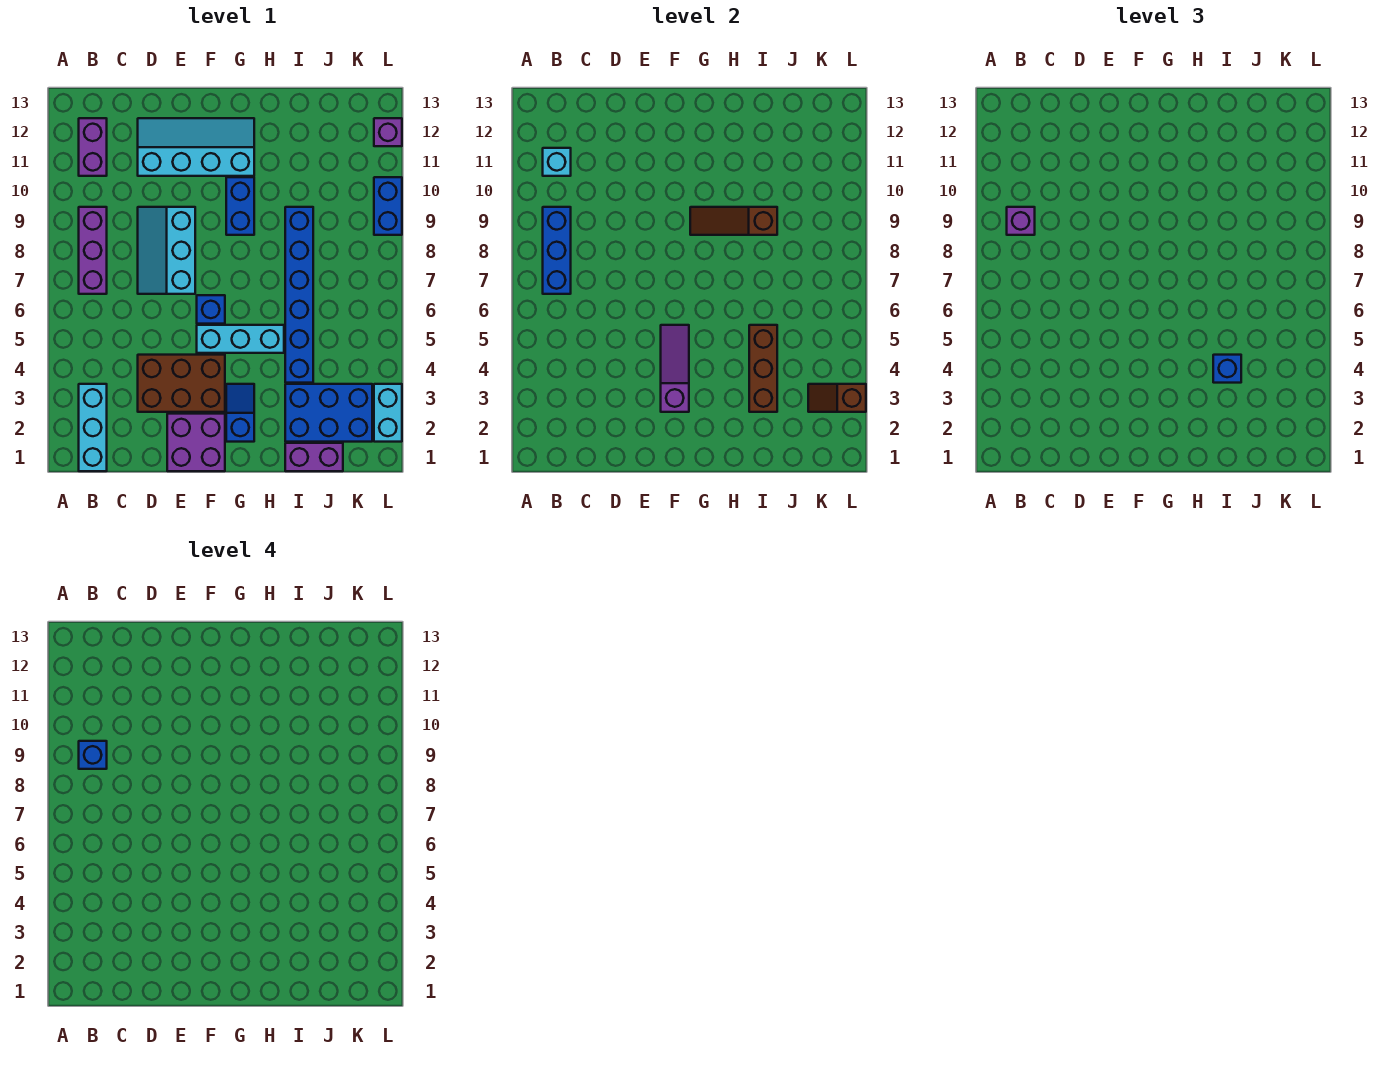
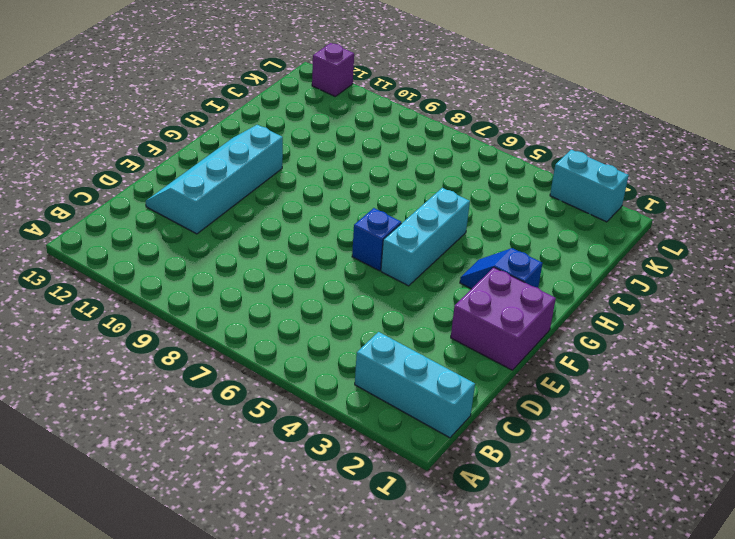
none -> purple 1x3 brick [79,207,107,294]
none -> purple 1x2 brick [79,118,107,176]
none -> brown 2x3 brick [138,355,225,412]

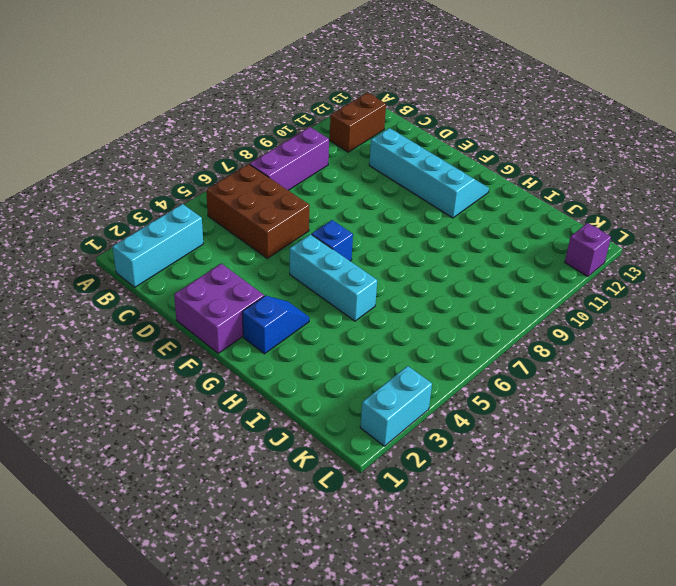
brown 2x3 brick [206,164,309,258] -> brown 2x3 brick moved to [138,355,225,412]
brown 1x2 brick [330,93,386,152] -> purple 1x2 brick [79,118,107,176]
none -> cyan 2x3 slope [138,207,195,294]
none -> blue 1x2 brick [226,177,254,235]
none -> purple 1x2 brick [285,443,343,471]

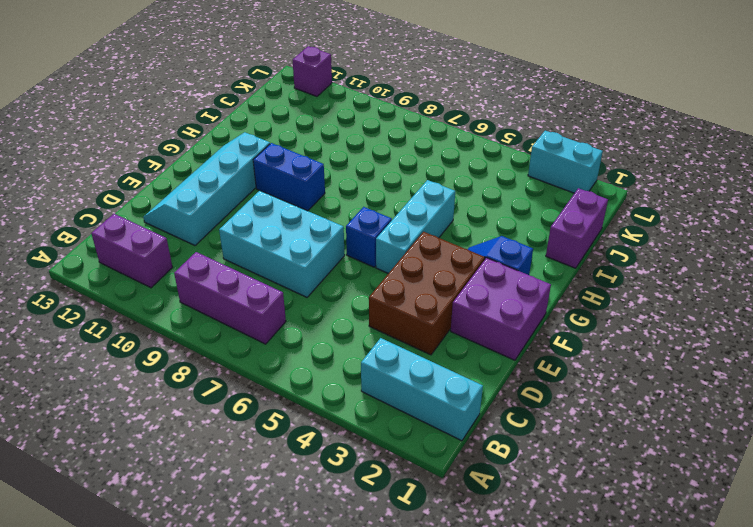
cyan 2x3 brick [219,191,345,297] -> cyan 2x3 slope [138,207,195,294]
none -> blue 2x3 brick [285,384,372,442]
none -> blue 1x6 brick [285,207,313,383]
none -> blue 1x2 brick [374,177,402,235]

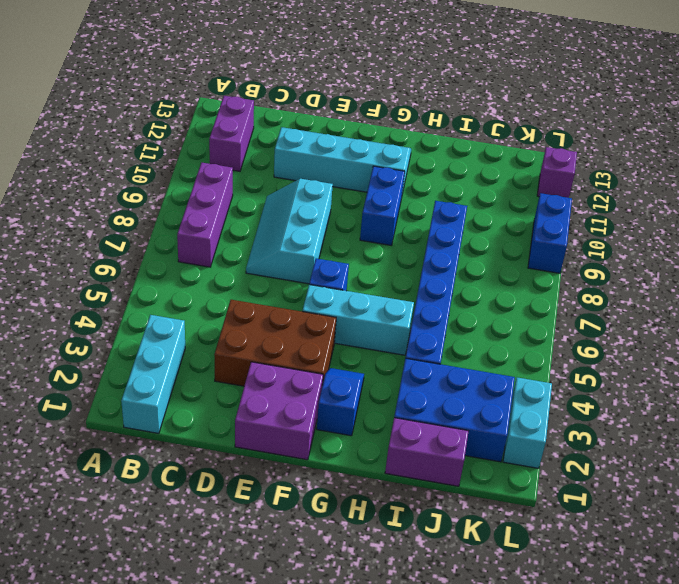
none -> blue 1x3 brick [543,207,571,294]
none -> cyan 1x1 brick [543,148,571,176]
none -> purple 1x3 slope [661,325,689,412]

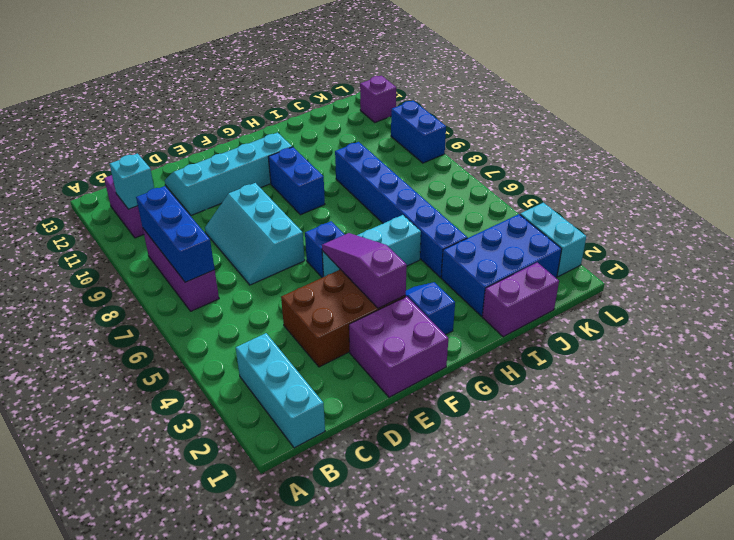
none -> brown 1x3 slope [690,207,777,235]
none -> brown 1x3 brick [749,325,777,412]
none -> brown 1x2 slope [808,384,866,412]

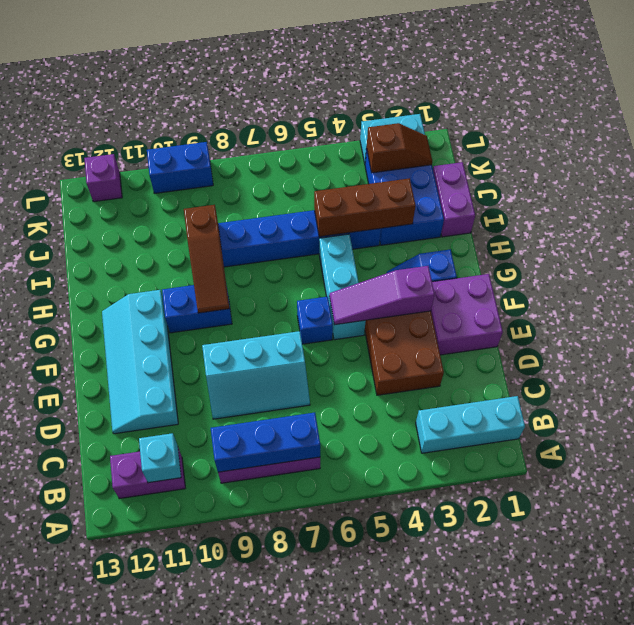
brown 1x2 slope [366,123,432,173] -> brown 1x2 slope turned to [808,384,866,412]
none -> purple 1x1 brick [1007,207,1035,235]
none -> blue 1x1 brick [1213,355,1241,383]
none -> blue 1x1 brick [79,741,107,769]

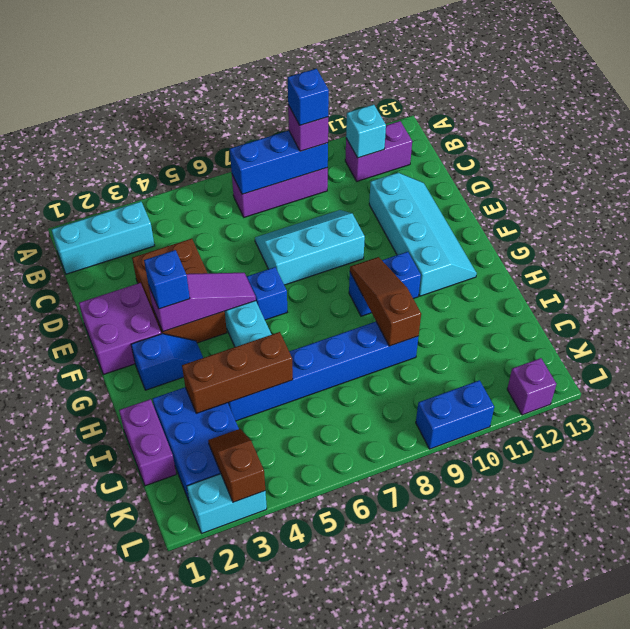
blue 1x1 brick [144,250,190,309] -> blue 1x1 brick moved to [1213,355,1241,383]

